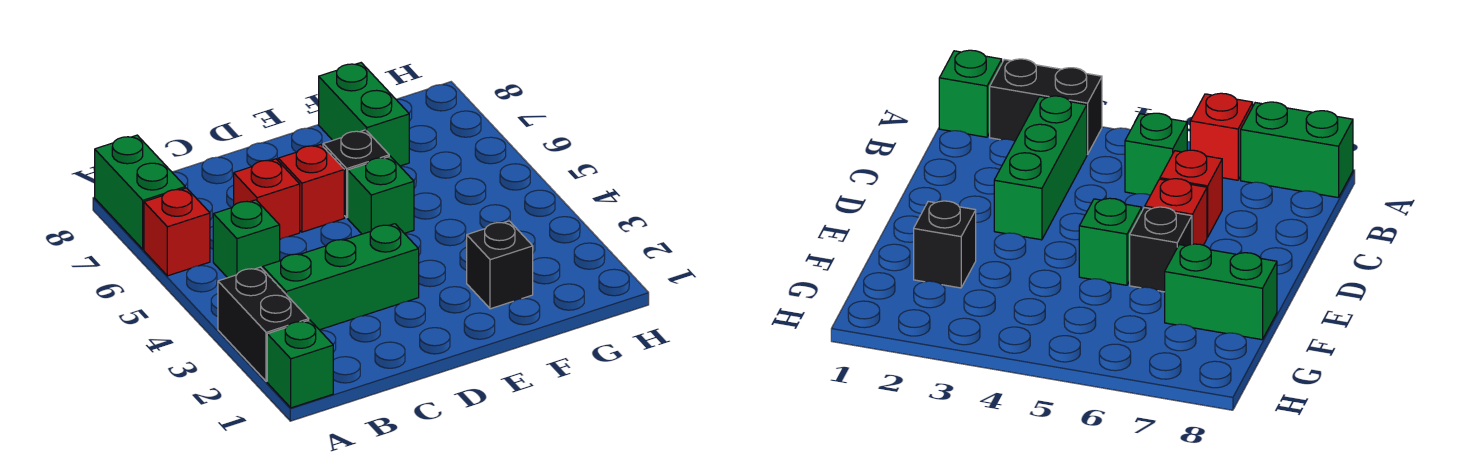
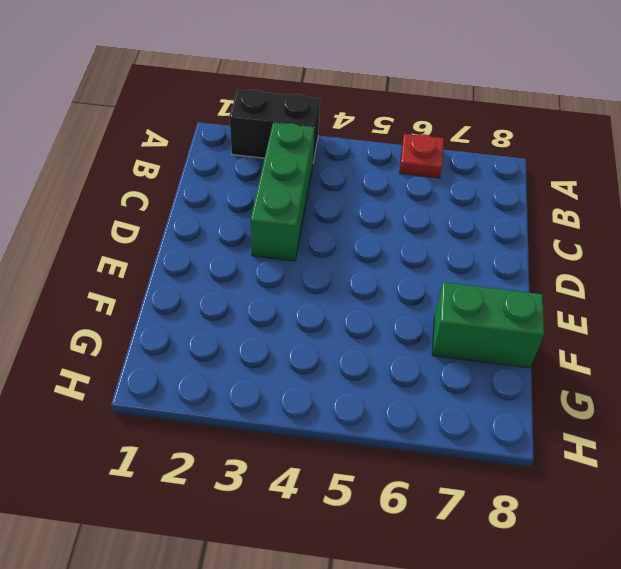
red 1x1 plate [400,134,444,178] -> red 1x1 brick [144,188,210,276]
none -> green 1x1 brick [267,320,333,408]
none -> green 1x2 brick [95,135,185,249]
none -> green 1x1 brick [213,200,280,278]

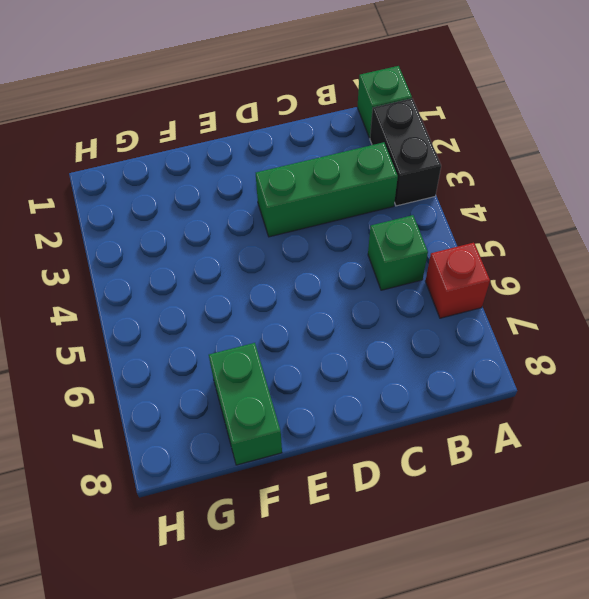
none -> green 1x2 brick [95,135,185,249]
none -> red 1x1 brick [234,159,300,239]
none -> red 1x1 brick [278,144,344,232]

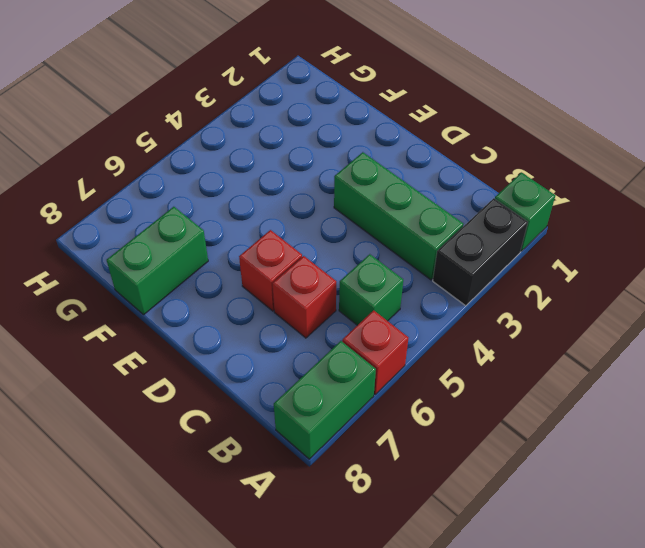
none -> green 1x1 brick [348,156,414,234]
none -> black 1x1 brick [323,130,389,218]
none -> black 1x1 brick [467,221,533,309]

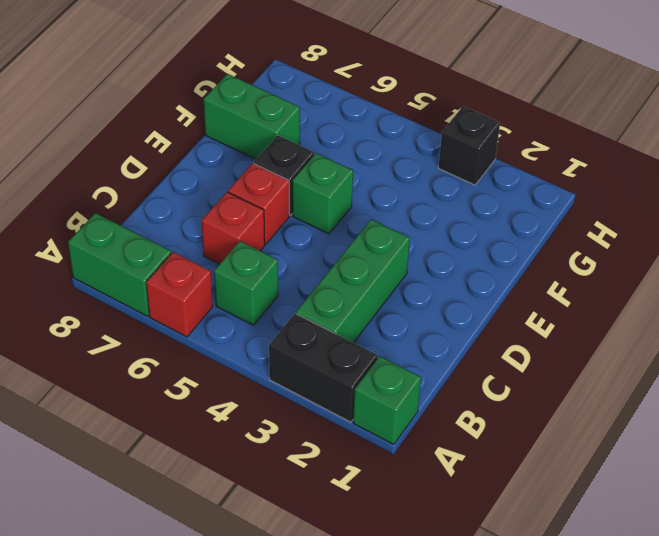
black 1x1 brick [438,106,500,185] -> black 1x1 brick moved to [467,221,533,309]

